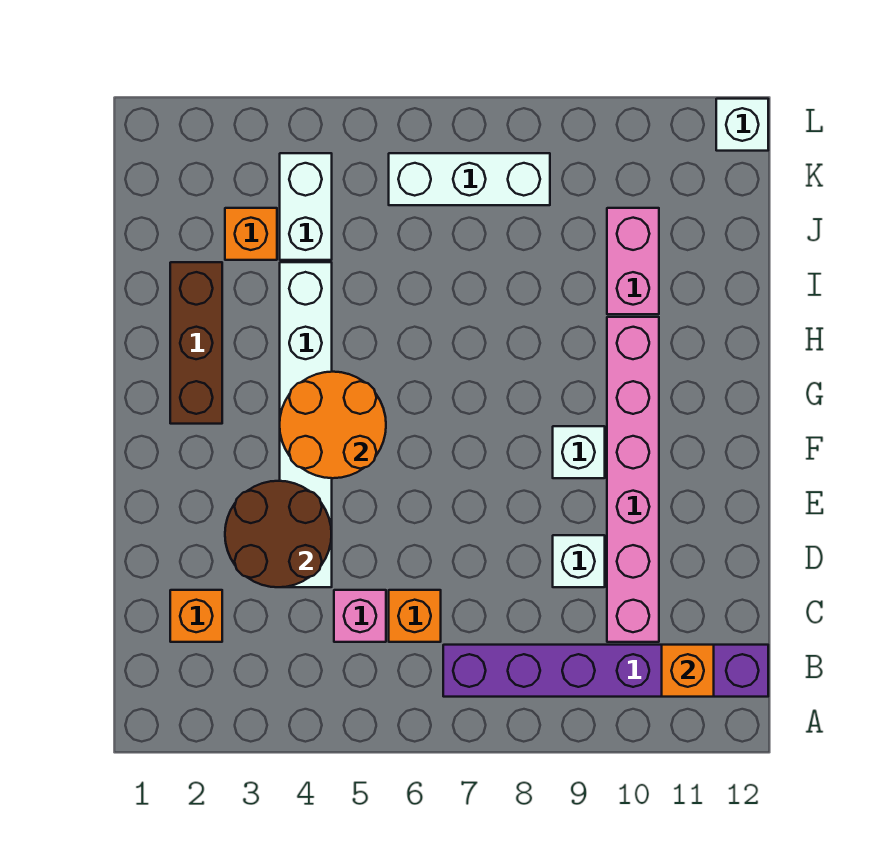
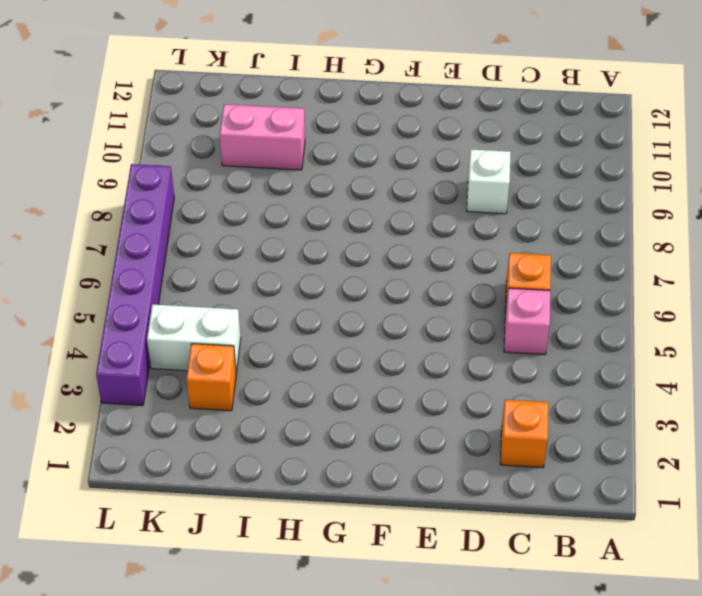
purple 1x6 brick [96,164,174,406] -> purple 1x6 brick moved to [443,645,768,697]
none -> pink 1x6 brick [607,317,659,642]
none -> white 1x6 brick [280,262,332,587]
none -> white 1x1 brick [553,426,605,478]

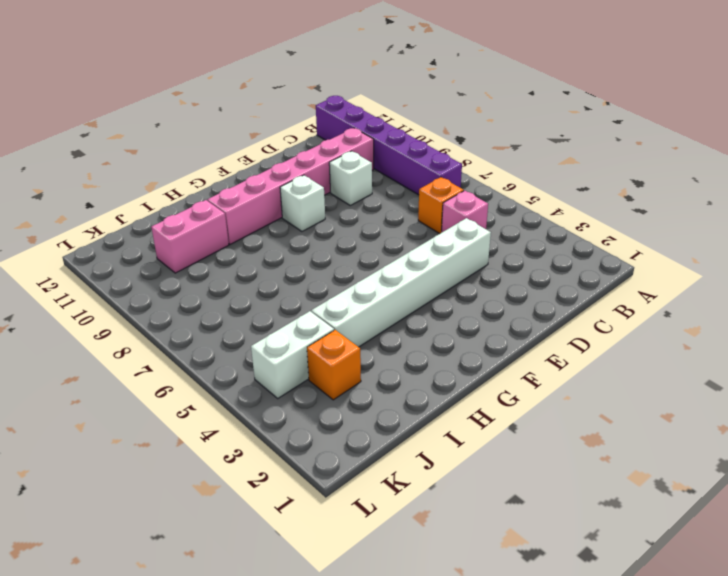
none -> orange 1x1 brick [170,590,222,642]
none -> brown 1x3 brick [170,262,222,424]
none -> white 1x3 brick [389,153,550,205]

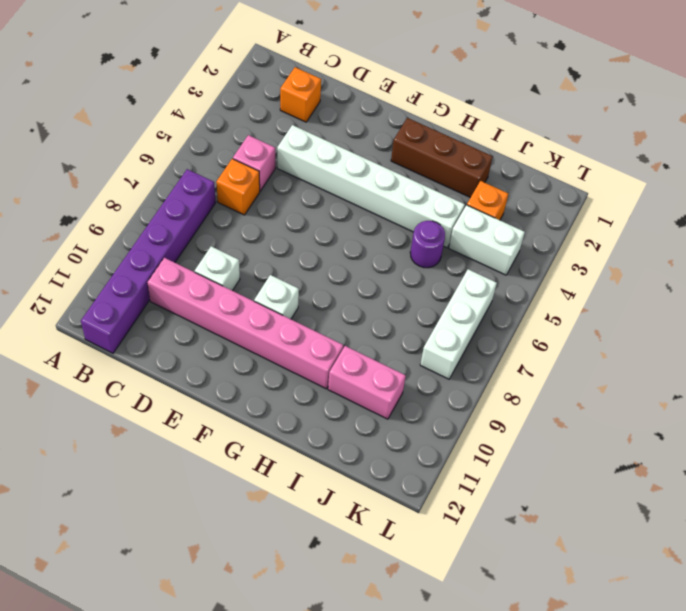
purple 1x1 round brick [410,221,445,268] -> none
none -> white 1x1 brick [716,99,768,151]
none -> orange 1x1 brick [662,645,714,697]
none -> brown 2x2 round brick [225,481,332,587]

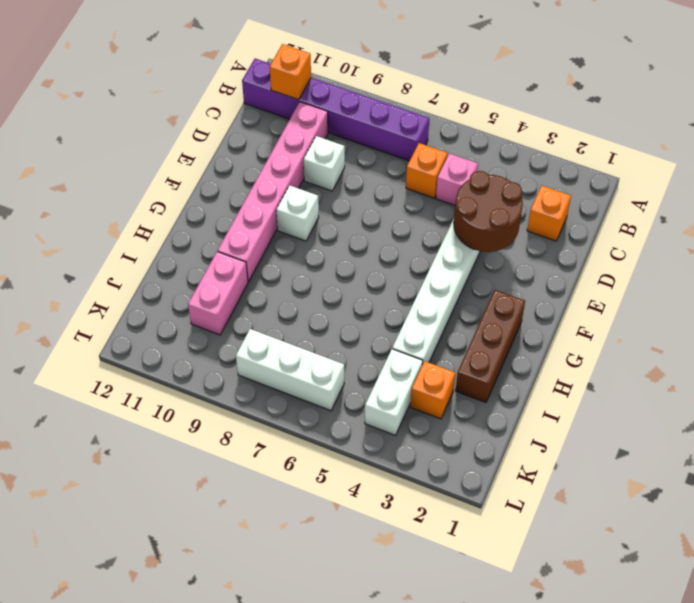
none -> white 1x1 brick [716,99,768,151]
none -> orange 2x2 round brick [280,372,386,478]

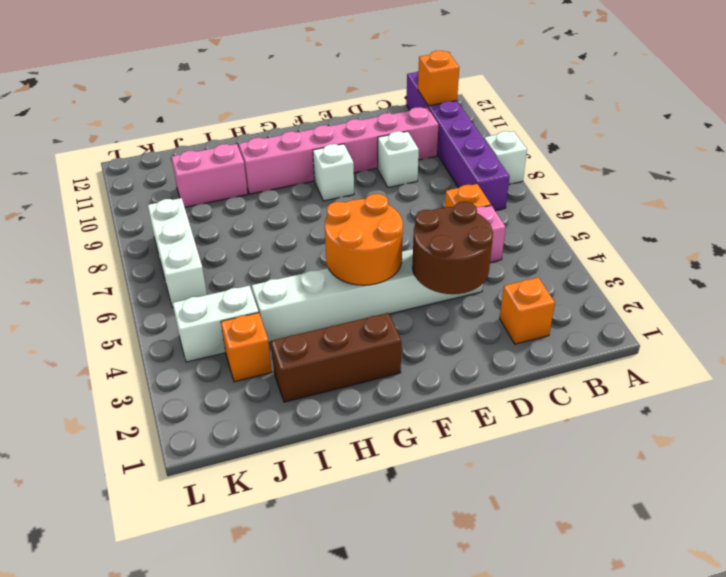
white 1x1 brick [484,131,527,184] -> white 1x1 brick moved to [716,99,768,151]

